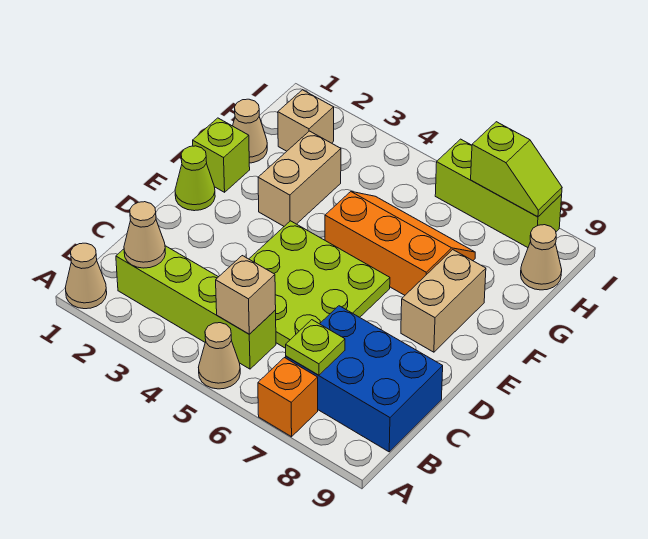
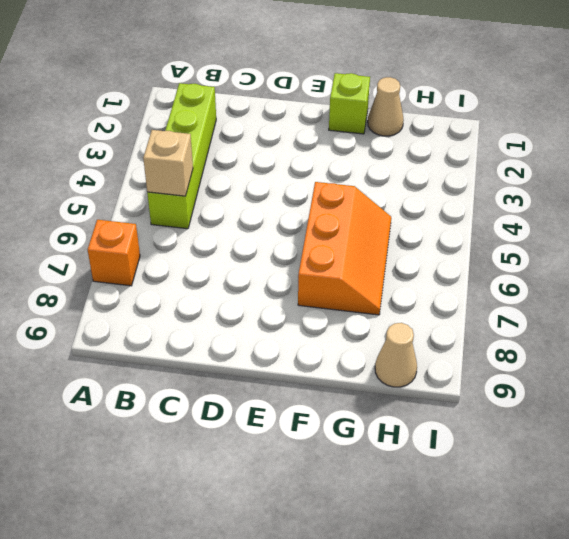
none -> tan 1x1 cone [65,243,107,309]
none -> tan 1x1 cone [198,323,240,389]
none -> blue 2x3 brick [286,306,443,452]

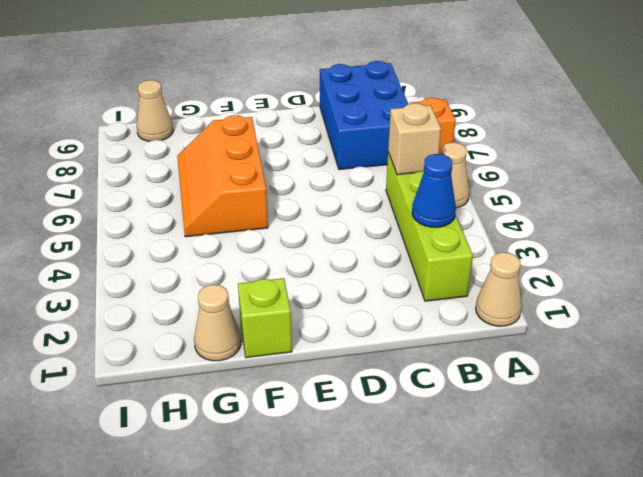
blue 1x1 cone [412,154,456,227] -> none
none -> lime 3x3 plate [249,221,390,348]
none -> lime 1x1 cone [175,146,215,211]
none -> tan 1x2 brick [401,250,486,352]

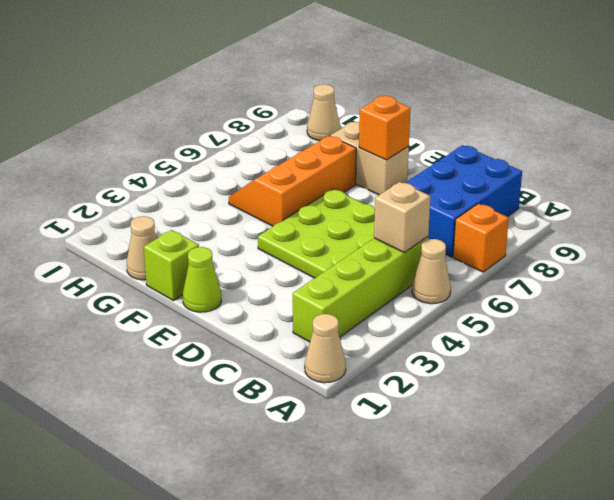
orange 1x1 brick [359,96,410,160] -> none
none -> tan 1x2 brick [258,131,341,226]
none -> tan 1x1 brick [278,90,334,151]
none -> lime 1x3 brick [435,139,562,248]

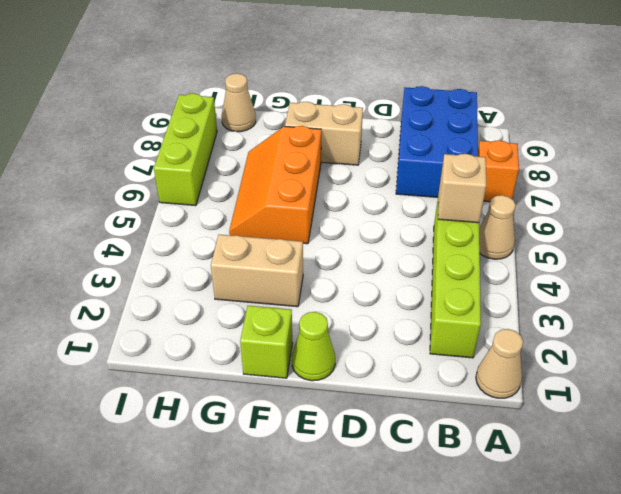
none -> lime 3x3 plate [249,221,390,348]
none -> tan 1x1 cone [233,99,267,163]
none -> tan 1x1 brick [278,90,334,151]

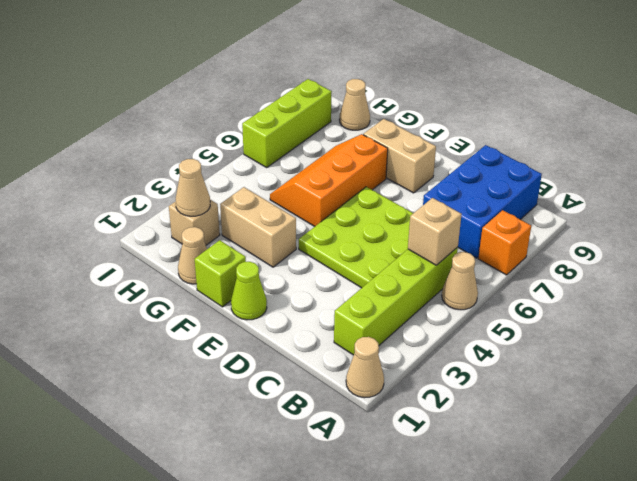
tan 1x1 cone [176,159,210,216] -> tan 1x1 cone moved to [124,202,166,268]
none -> lime 1x1 plate [286,320,345,375]
none -> lime 1x2 slope [471,122,562,217]

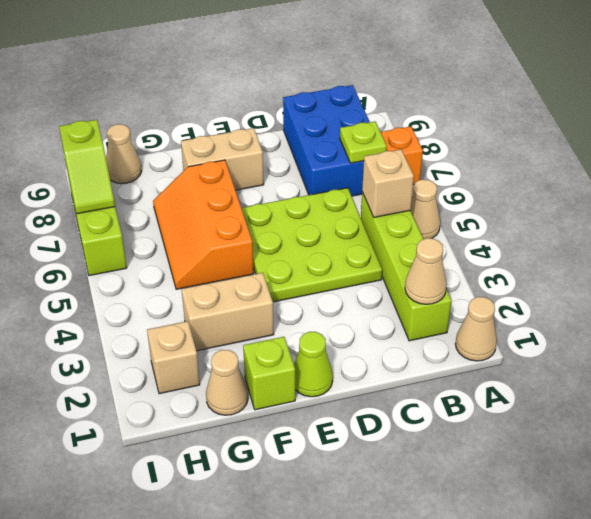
lime 1x2 slope [59,120,115,214] -> lime 1x2 slope turned to [471,122,562,217]

